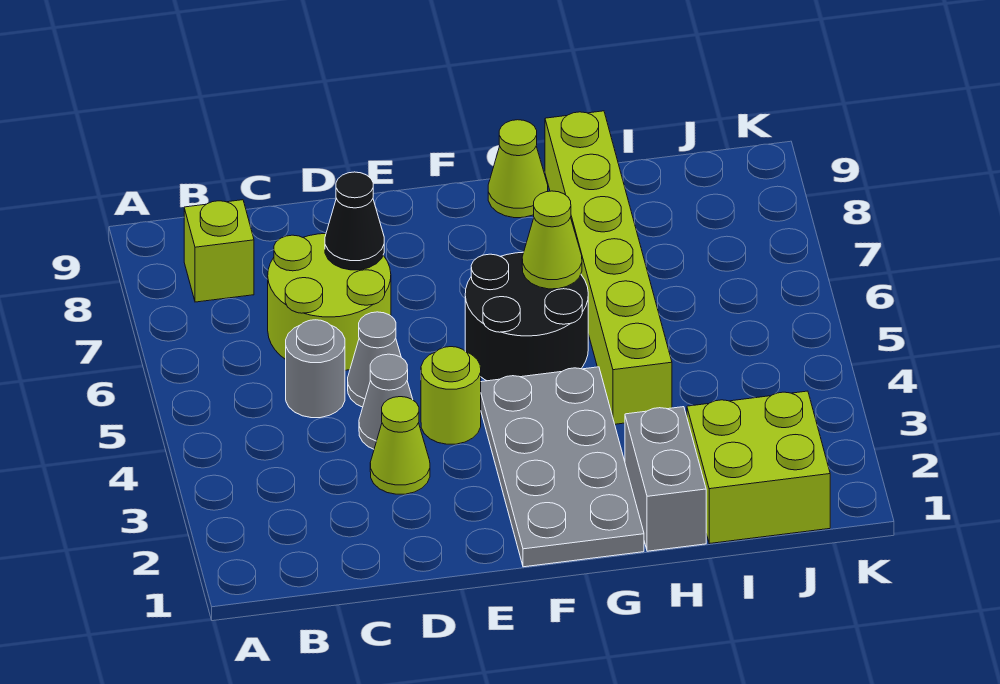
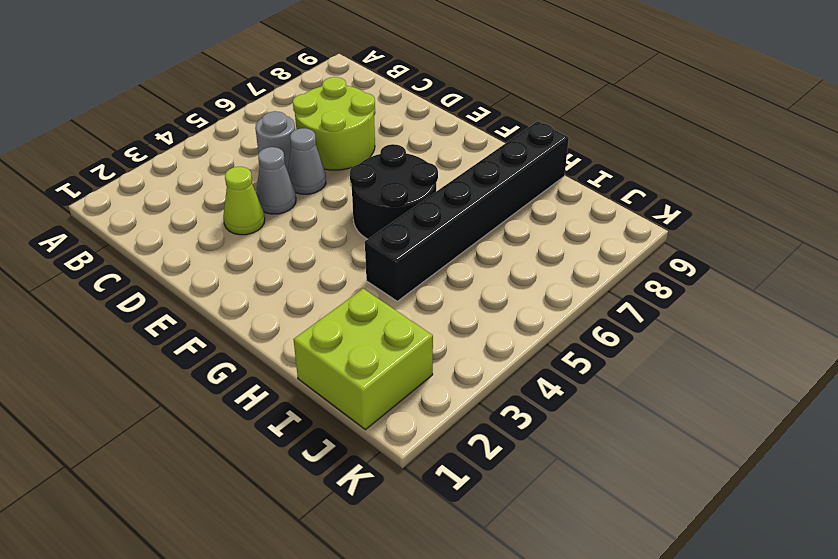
black 1x6 brick [365,121,569,301] -> lime 1x6 brick [545,111,672,424]
none -> lime 1x1 brick [184,200,254,302]
none -> lime 1x1 round brick [421,347,481,444]
none -> grey 2x4 plate [481,367,644,567]

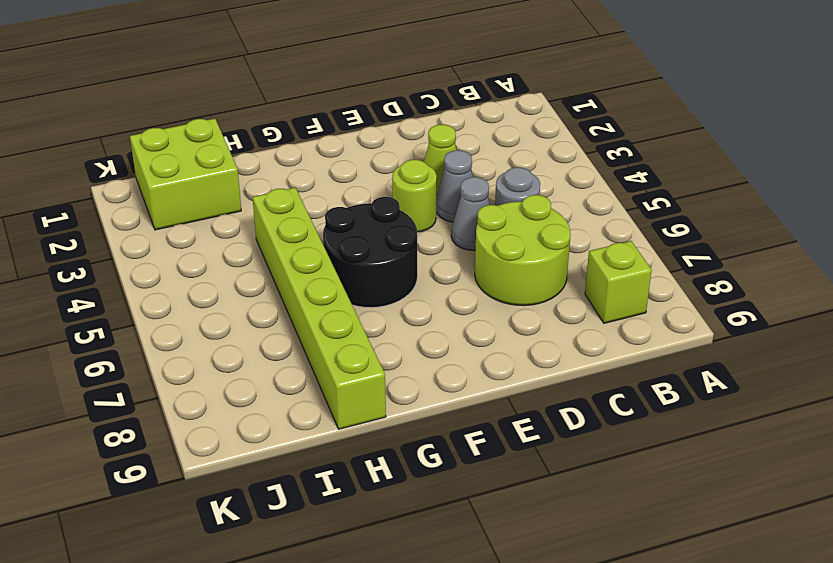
none -> grey 2x4 plate [481,367,644,567]
none -> lime 1x1 cone [488,120,548,218]
none -> grey 1x2 brick [625,407,706,551]

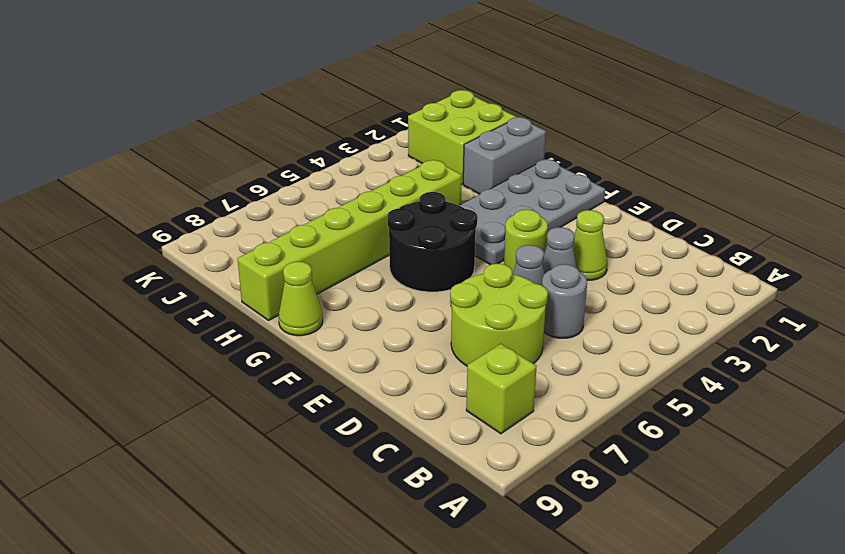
none -> black 1x1 cone [325,172,384,270]
none -> lime 1x1 cone [522,191,582,289]

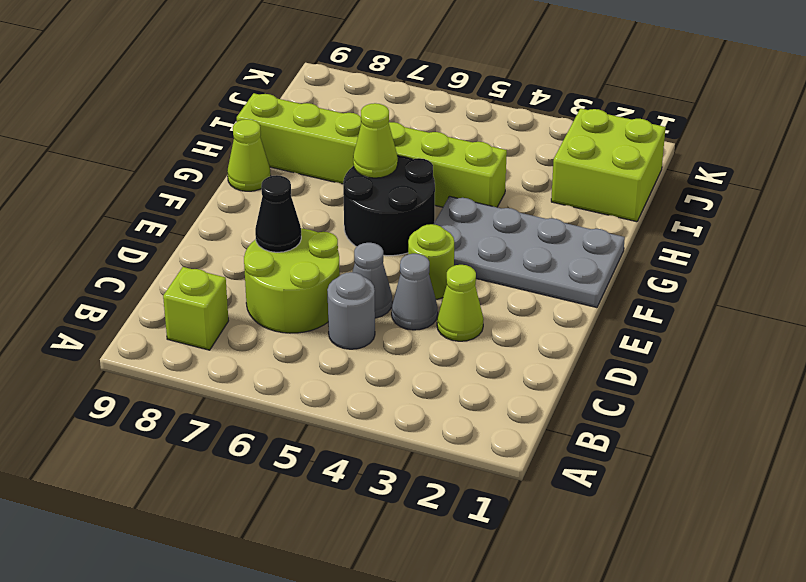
none -> grey 1x2 brick [625,407,706,551]

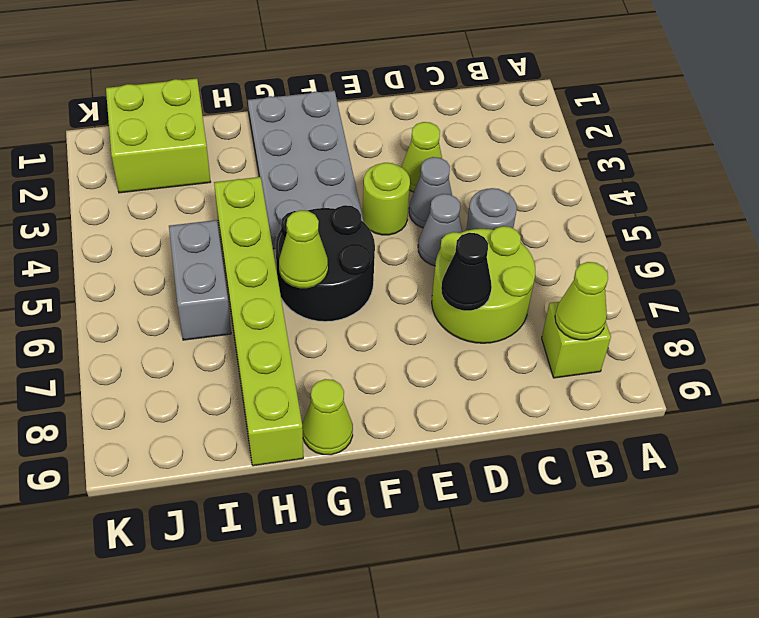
lime 1x1 cone [555,262,608,340] -> none
grey 1x2 brick [169,220,231,340] -> grey 1x2 brick moved to [625,407,706,551]

